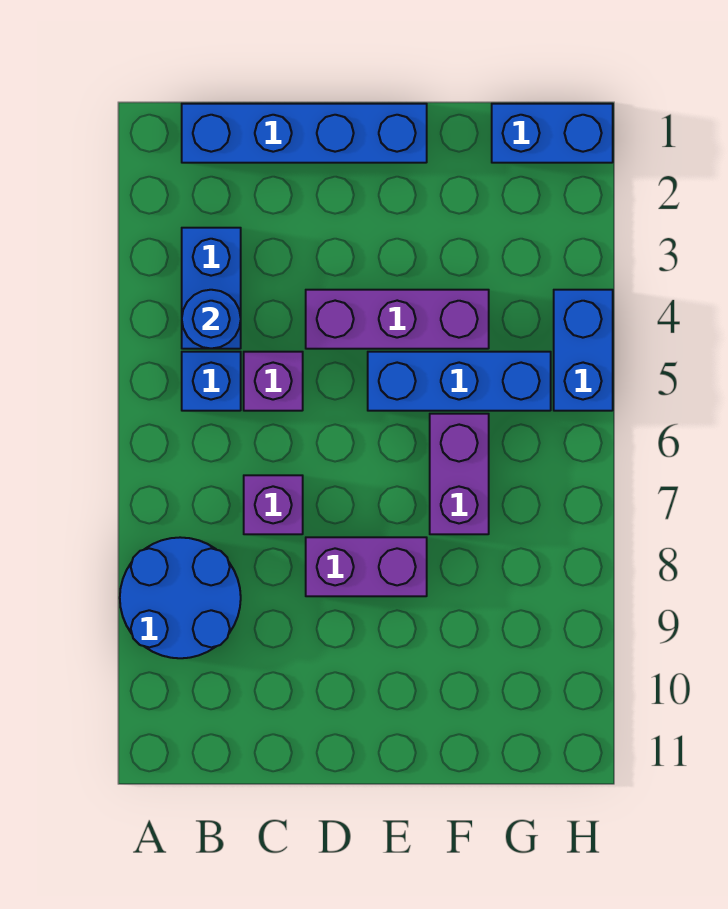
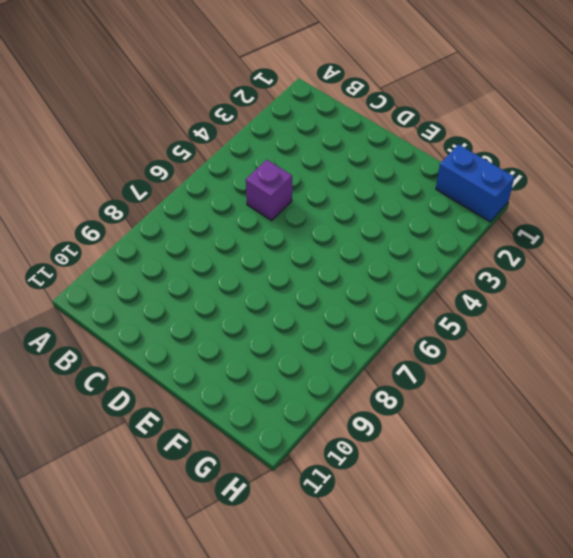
none -> blue 2x2 round brick [120,537,241,658]
none -> blue 1x4 brick [182,104,427,163]
none -> blue 1x2 brick [182,228,241,349]

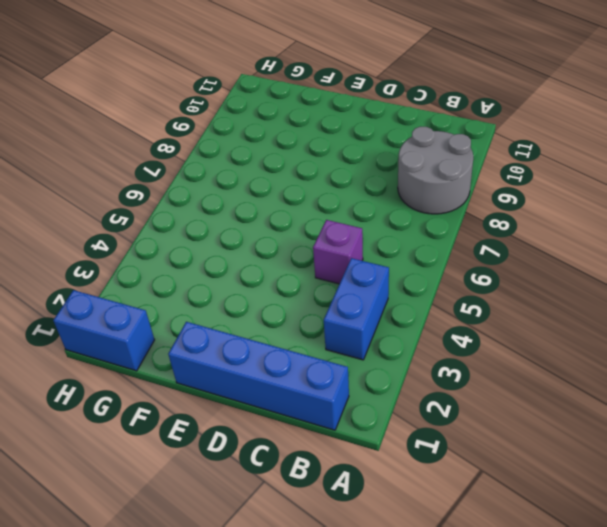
grey 2x2 round brick [398,127,473,214] -> blue 2x2 round brick [120,537,241,658]
none -> blue 1x1 brick [182,352,241,411]
none -> purple 1x1 brick [244,475,303,534]
none -> purple 1x3 brick [306,290,489,349]

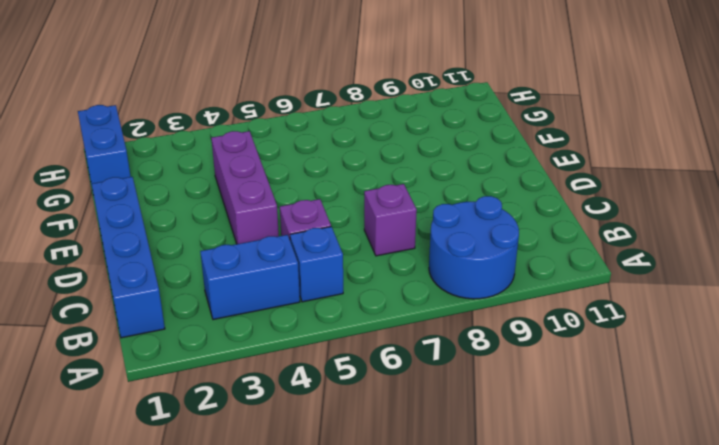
none -> purple 1x2 brick [306,537,427,596]
none -> blue 1x3 brick [368,352,551,411]
none -> purple 1x2 brick [430,414,489,534]

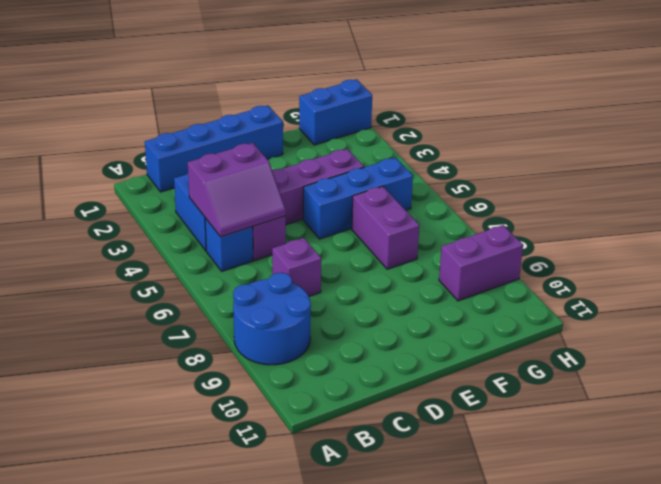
purple 2x2 slope [188,143,286,237] -> blue 1x1 round brick [182,290,241,349]
purple 1x2 brick [439,225,523,301] -> purple 1x2 brick moved to [306,537,427,596]
none -> blue 1x2 brick [554,290,613,411]

